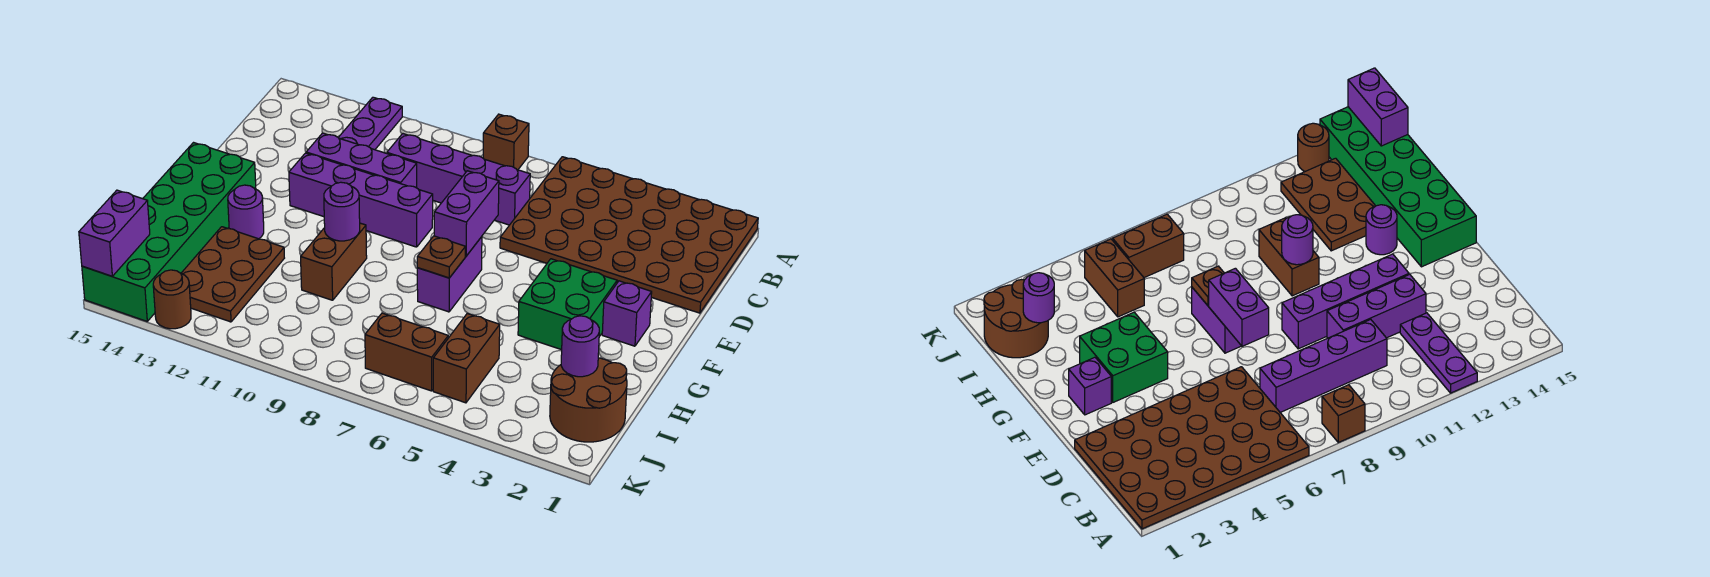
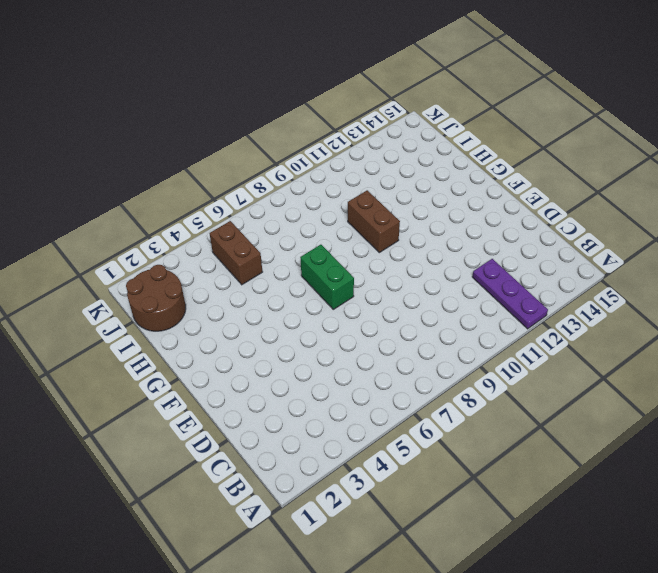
green 1x2 brick [300,245,354,309] -> purple 1x2 brick [417,237,482,312]
none -> brown 4x6 plate [500,157,758,313]
none -> brown 1x1 brick [483,114,529,170]
none -> purple 1x4 brick [387,134,530,225]

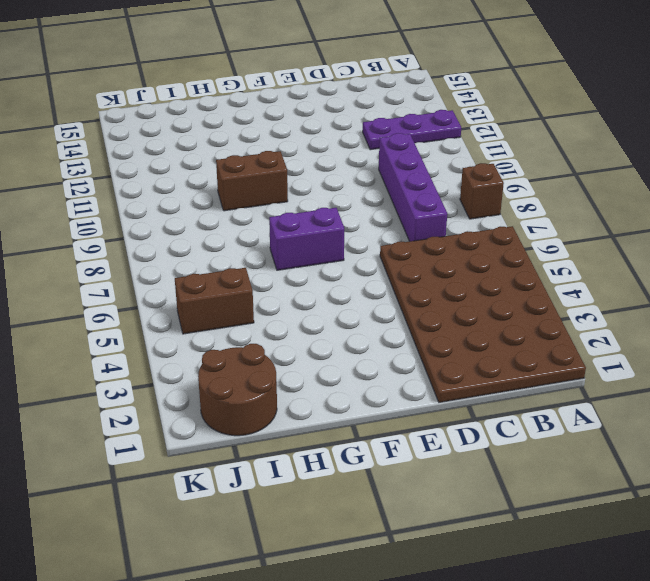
none -> purple 1x3 brick [306,133,417,188]
none -> purple 1x4 brick [289,153,433,247]
none -> purple 1x1 brick [602,281,652,346]

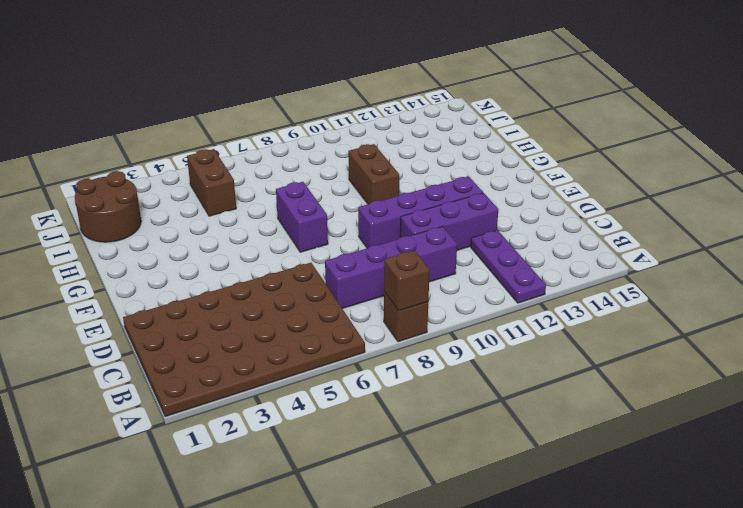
brown 1x1 brick [384,250,430,311] -> none
none -> purple 1x1 brick [602,281,652,346]
none -> green 2x2 brick [518,259,617,350]
none -> green 2x6 brick [82,143,256,321]

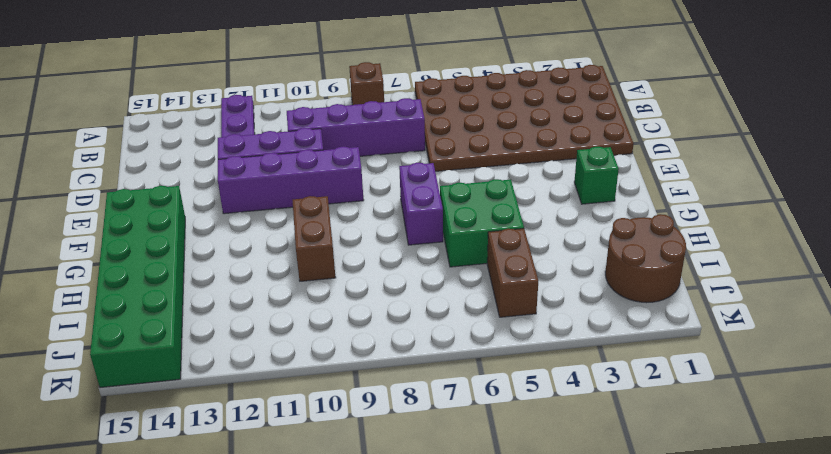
green 1x1 brick [574,147,619,204] -> purple 1x1 brick [602,281,652,346]
green 2x2 brick [440,179,524,267] -> green 2x2 brick moved to [518,259,617,350]
none -> purple 1x1 round brick [228,185,264,239]
none -> brown 2x3 plate [181,227,284,322]
none -> brown 1x2 brick [365,313,448,391]

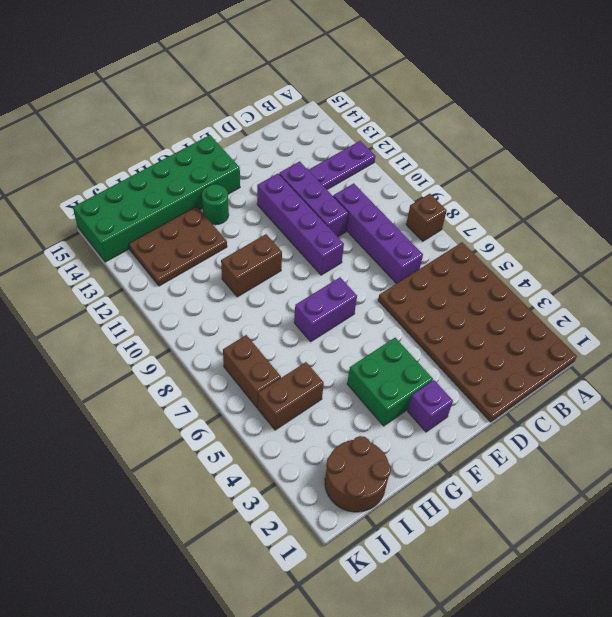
green 1x1 round brick [202,184,229,225] -> purple 1x1 round brick [228,185,264,239]
none -> brown 1x1 round brick [153,270,191,329]
none -> purple 1x2 brick [434,171,499,256]
none -> brown 1x1 plate [417,236,465,278]

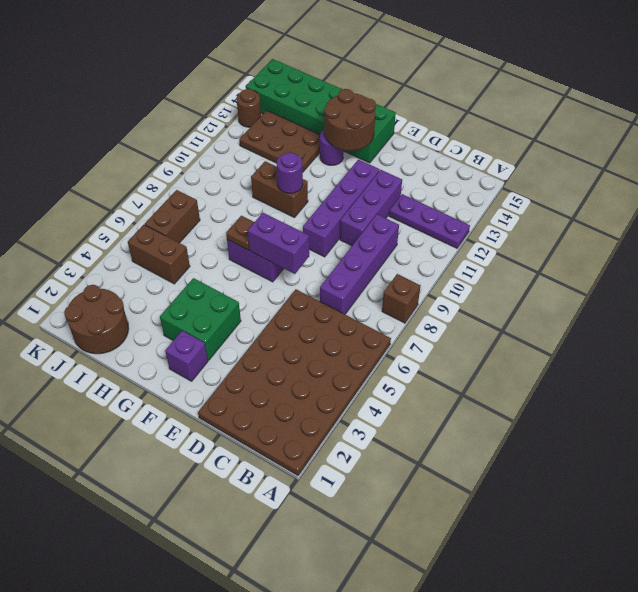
brown 2x2 round brick [324,89,376,151] -> none
none -> purple 1x1 round brick [561,316,599,377]
none -> purple 1x2 brick [79,190,150,276]

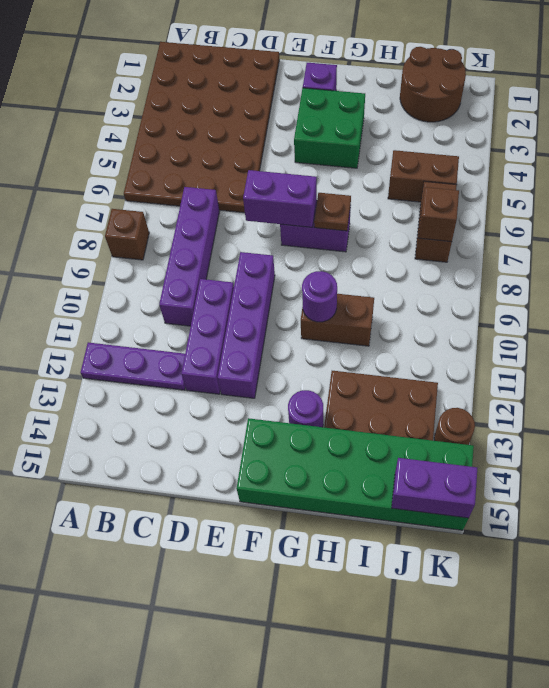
brown 1x1 brick [418,187,459,242] -> none
none -> purple 1x1 round brick [561,316,599,377]

